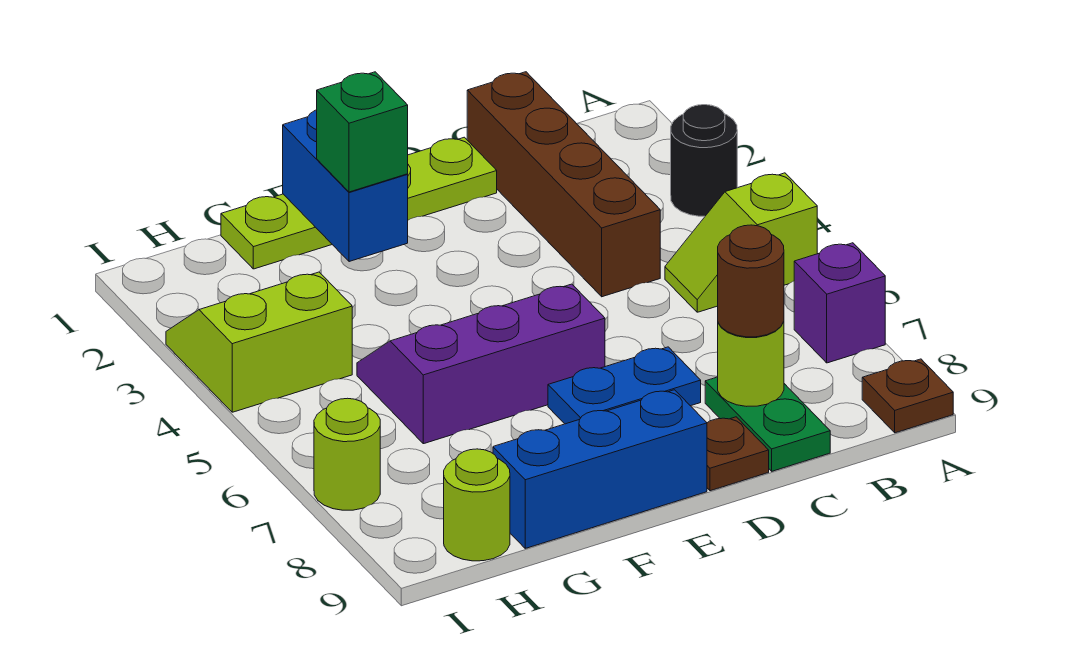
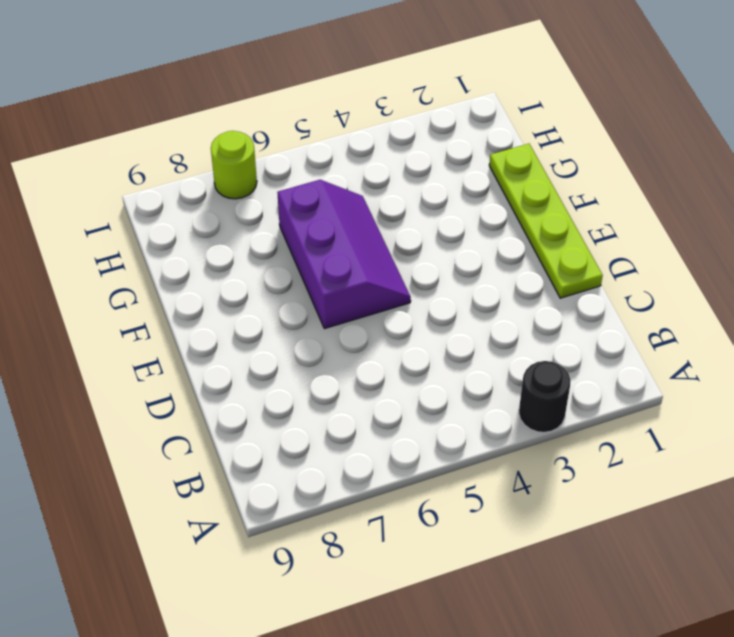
none -> lime 1x2 slope [665,173,817,312]
none -> purple 1x1 brick [794,243,885,363]
none -> brown 1x1 plate [862,359,953,433]

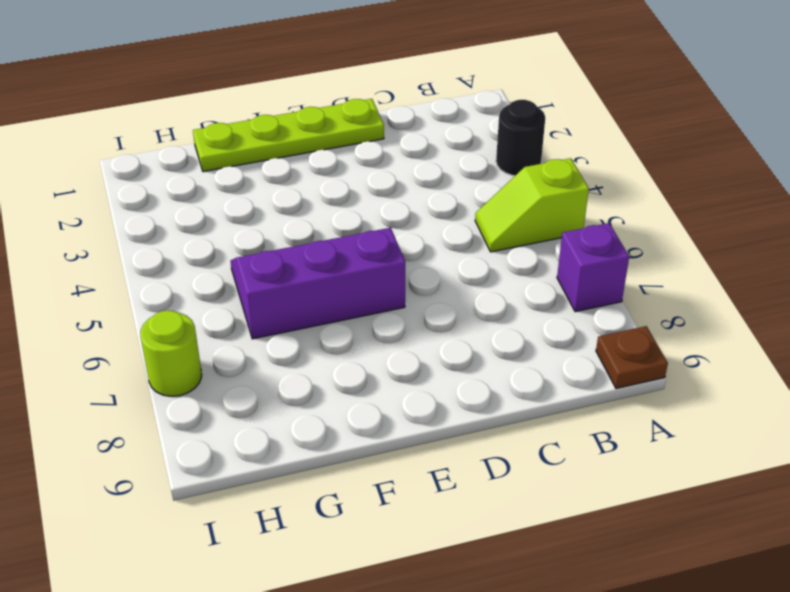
none -> brown 1x4 brick [467,72,660,297]
none -> green 1x2 plate [705,377,830,471]
none -> blue 1x2 plate [548,347,701,424]

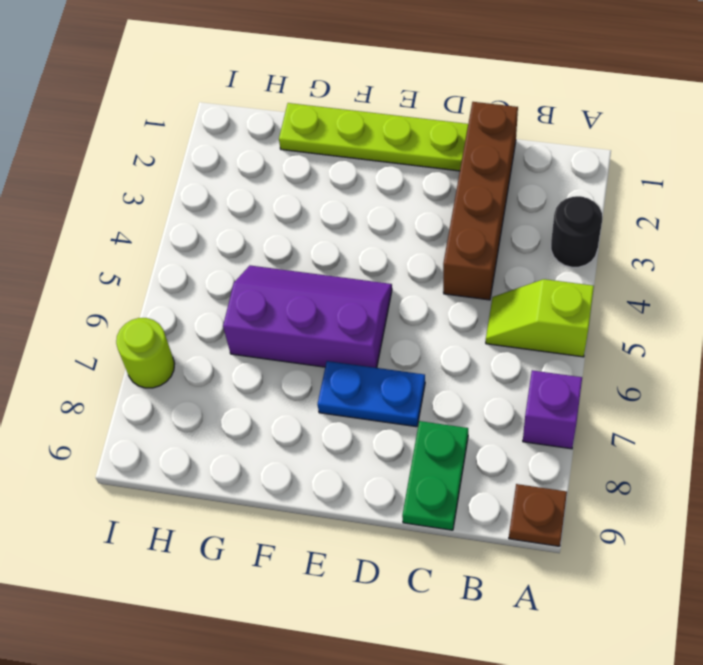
none -> brown 1x1 plate [707,417,769,491]
none -> blue 1x3 brick [493,390,707,548]
none -> lime 2x2 slope [166,272,352,412]

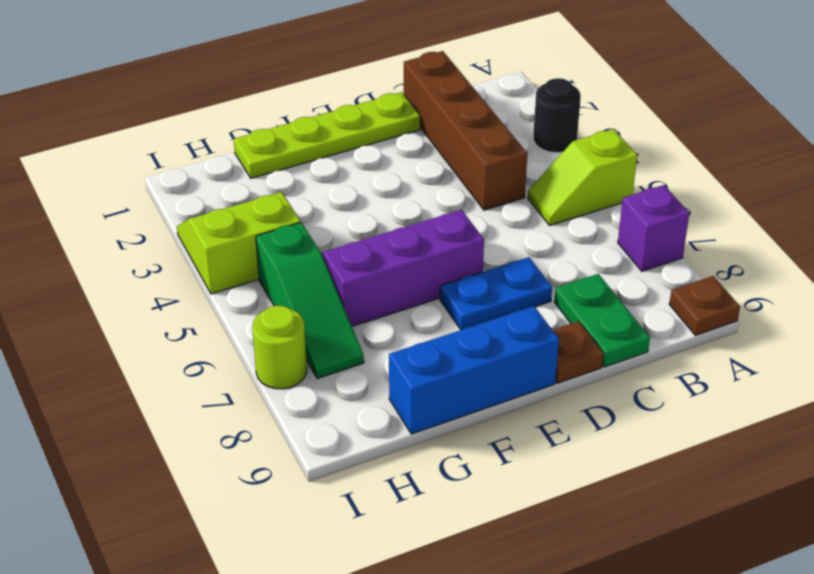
green 1x3 slope [256,223,364,378] -> none
none -> lime 1x1 round brick [444,449,510,561]
none -> lime 1x1 round brick [718,322,784,406]
none -> blue 1x2 brick [283,110,408,262]

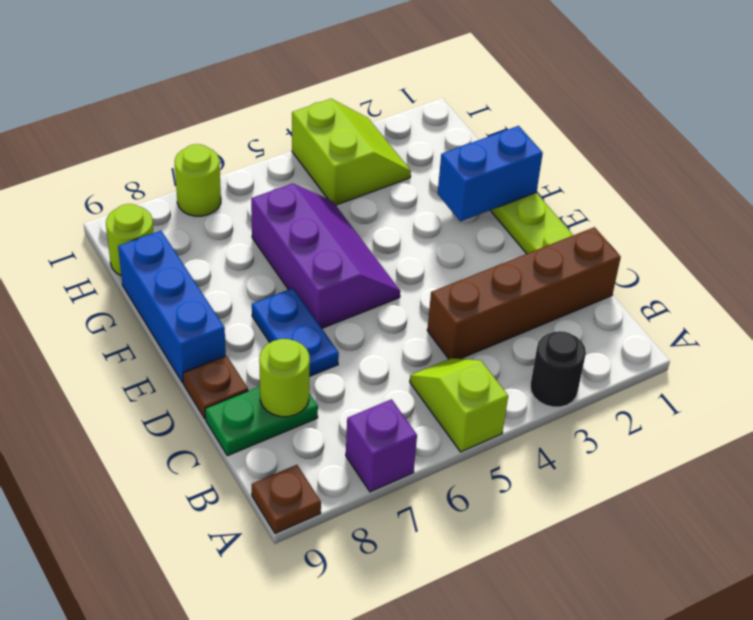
none -> brown 1x1 round brick [718,225,784,337]
none -> green 1x1 brick [317,72,408,192]

